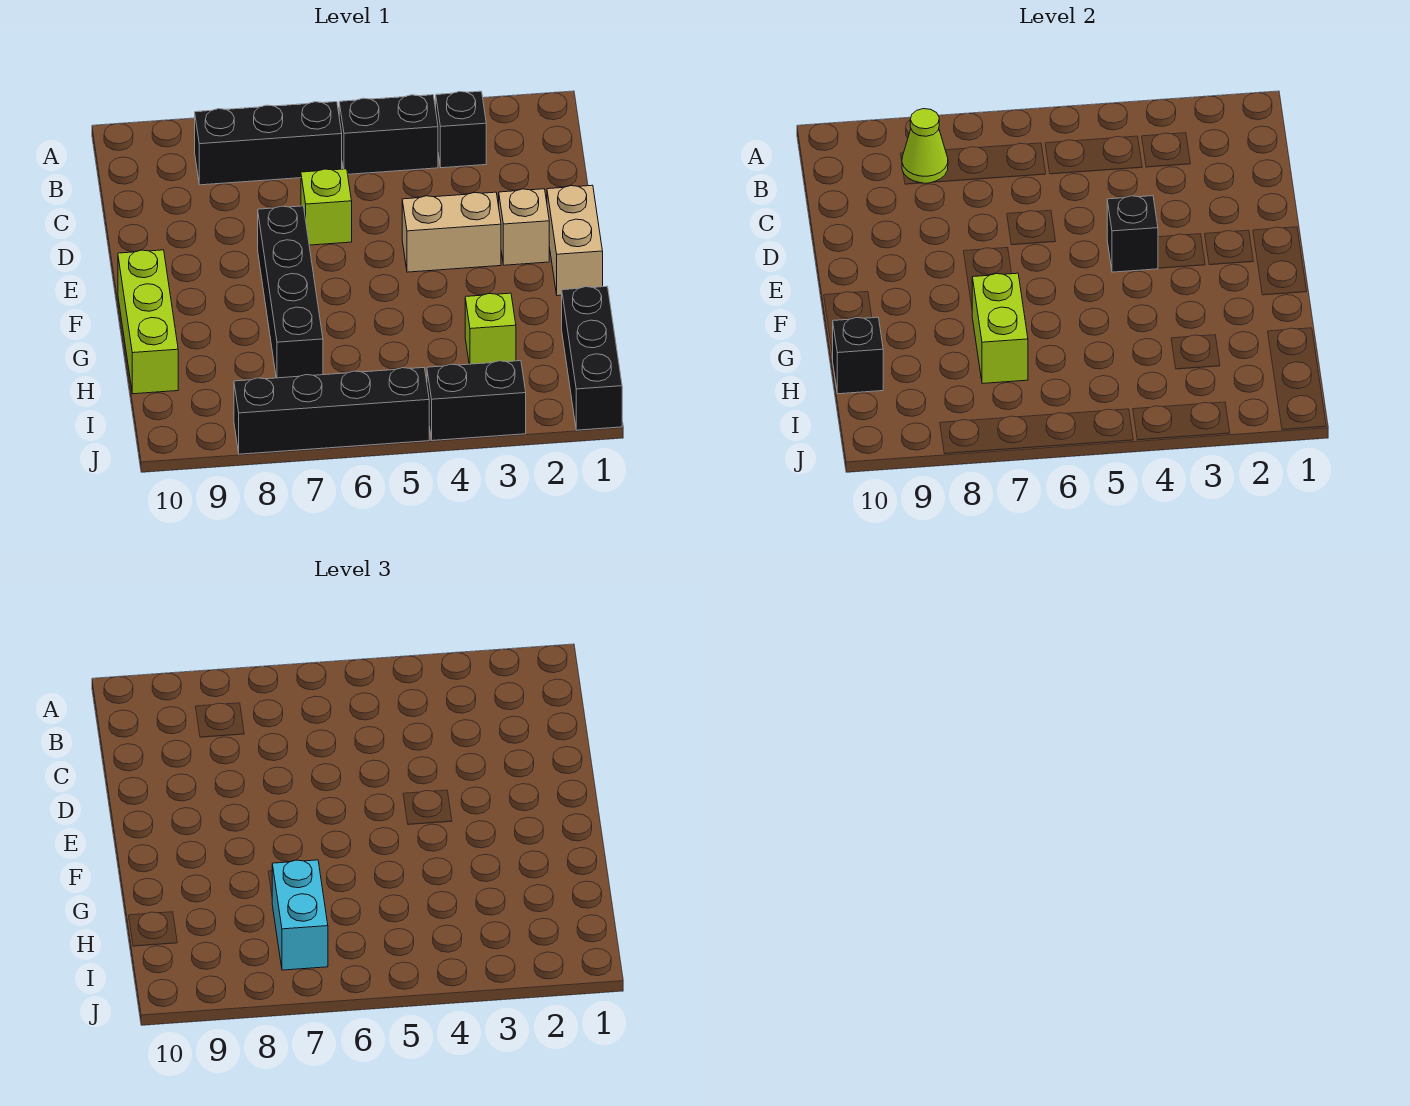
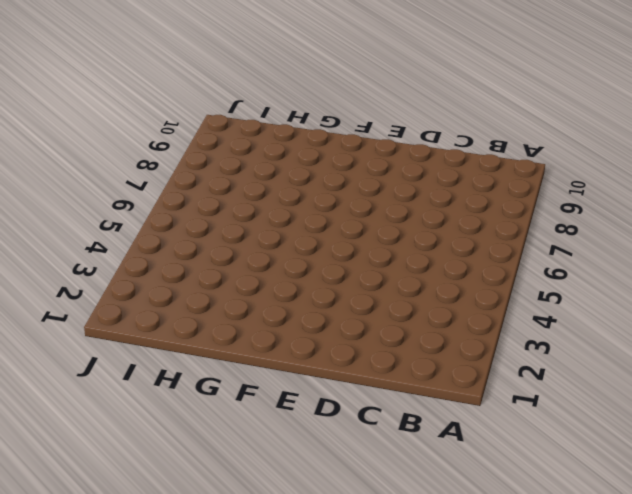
none -> black 1x1 brick [436,91,486,168]
none -> black 1x2 brick [339,95,438,174]
none -> black 1x3 brick [195,102,342,185]

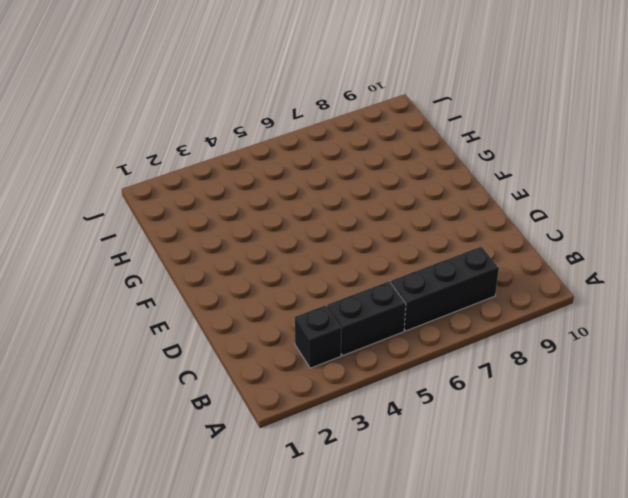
none -> lime 1x1 brick [301,169,352,245]
none -> tan 1x2 brick [547,185,603,296]
none -> tan 1x1 brick [499,189,549,265]

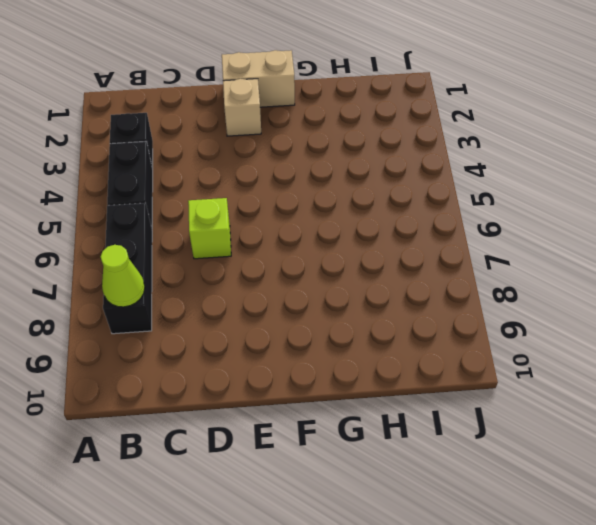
none -> tan 1x2 brick [402,192,501,272]
none -> black 1x4 brick [258,206,323,378]
none -> lime 1x3 brick [118,250,178,394]

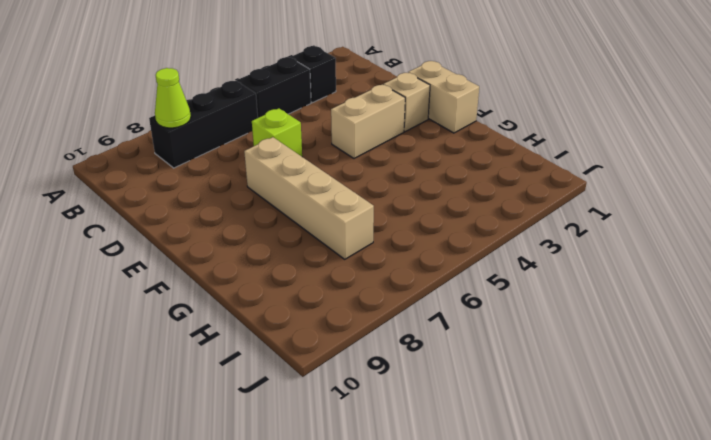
tan 1x4 brick [244,137,374,259] -> black 1x4 brick [258,206,323,378]
none -> lime 1x3 brick [118,250,178,394]
none -> black 1x3 brick [562,286,622,430]
none -> lime 1x1 brick [465,293,516,364]

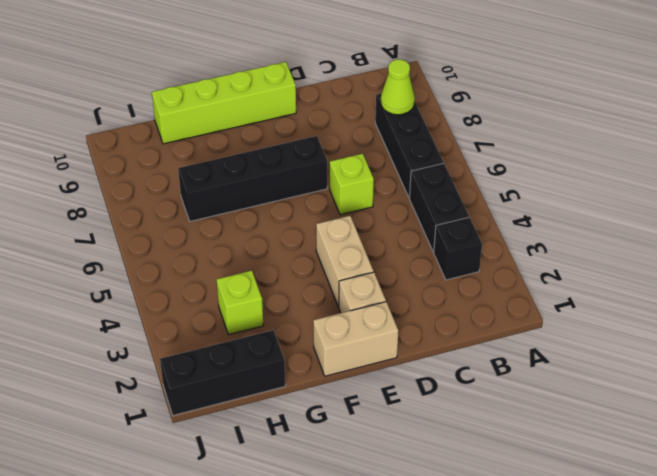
lime 1x4 brick [152,62,296,144] -> lime 1x3 brick [118,250,178,394]
none -> black 1x2 brick [427,361,526,441]
none -> black 1x4 brick [234,368,429,454]
none -> black 1x1 brick [1107,196,1158,272]

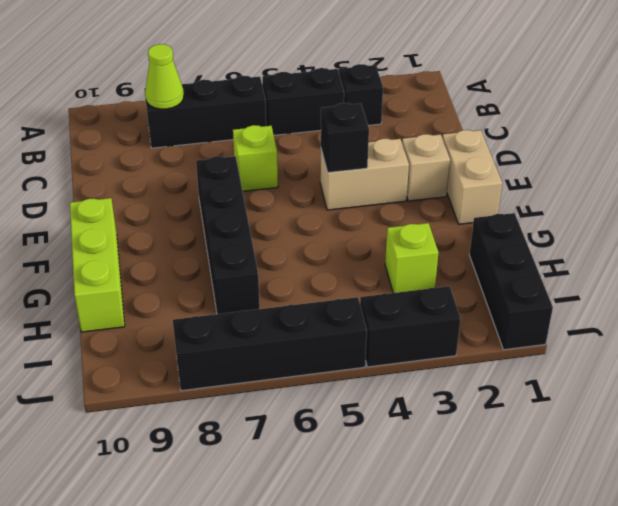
none -> lime 1x2 brick [972,273,1028,384]
none -> black 1x1 brick [833,317,883,394]
none -> cyan 1x2 brick [272,860,328,970]

